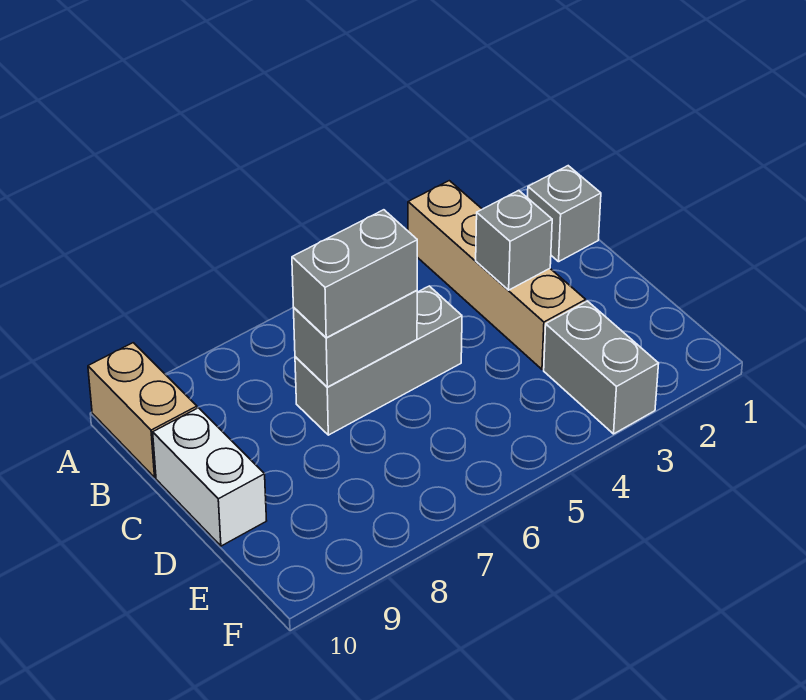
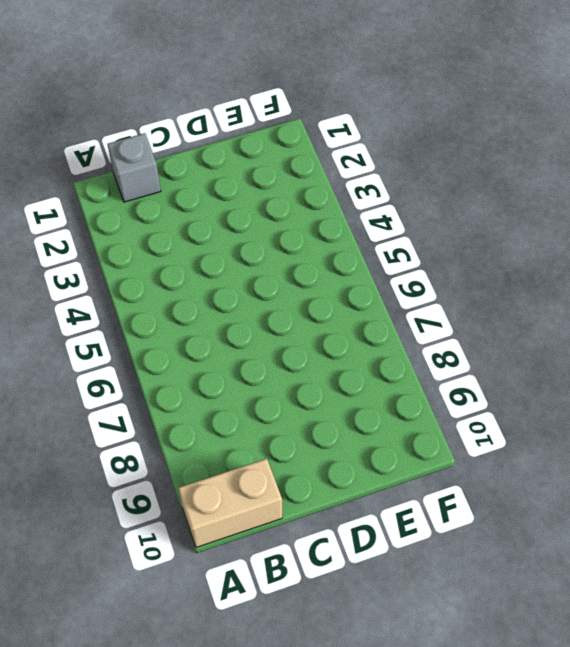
none -> tan 1x4 brick [408,181,586,369]
none -> grey 1x3 brick [295,286,462,435]

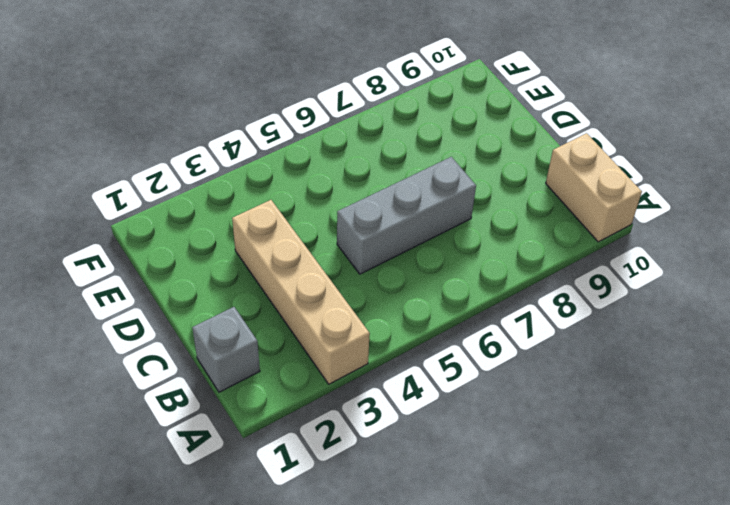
none -> white 1x2 brick [153,408,267,546]
none -> grey 1x2 brick [544,301,659,434]

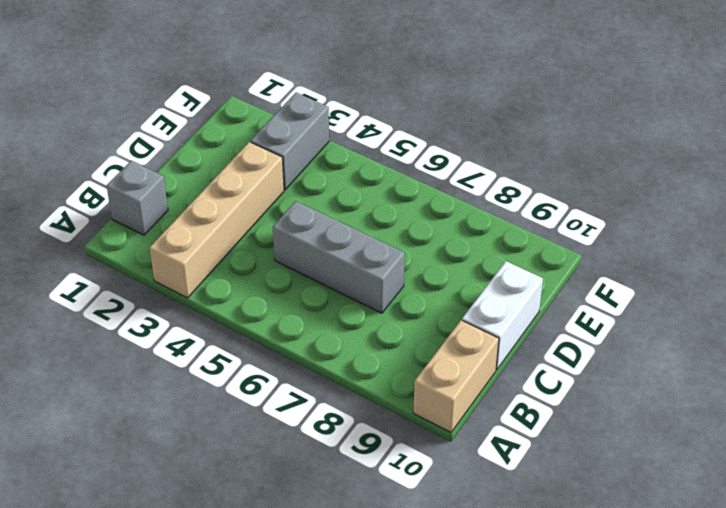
none -> grey 1x1 brick [476,190,552,290]
none -> grey 1x2 brick [293,290,417,387]

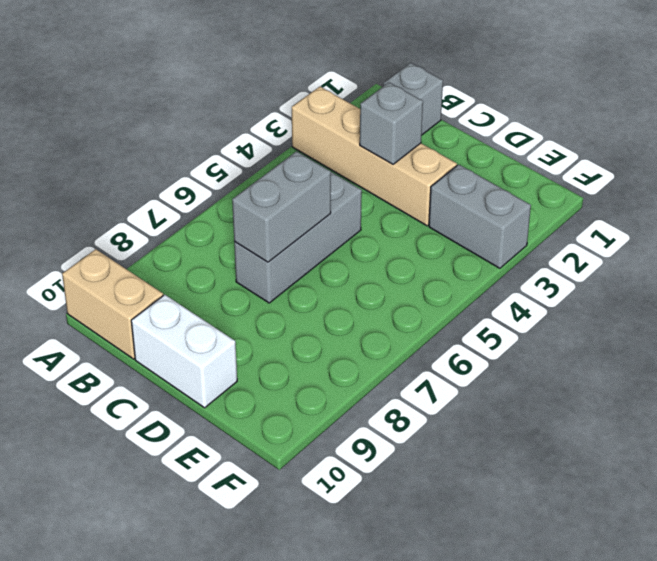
none -> grey 1x2 brick [292,210,417,338]

